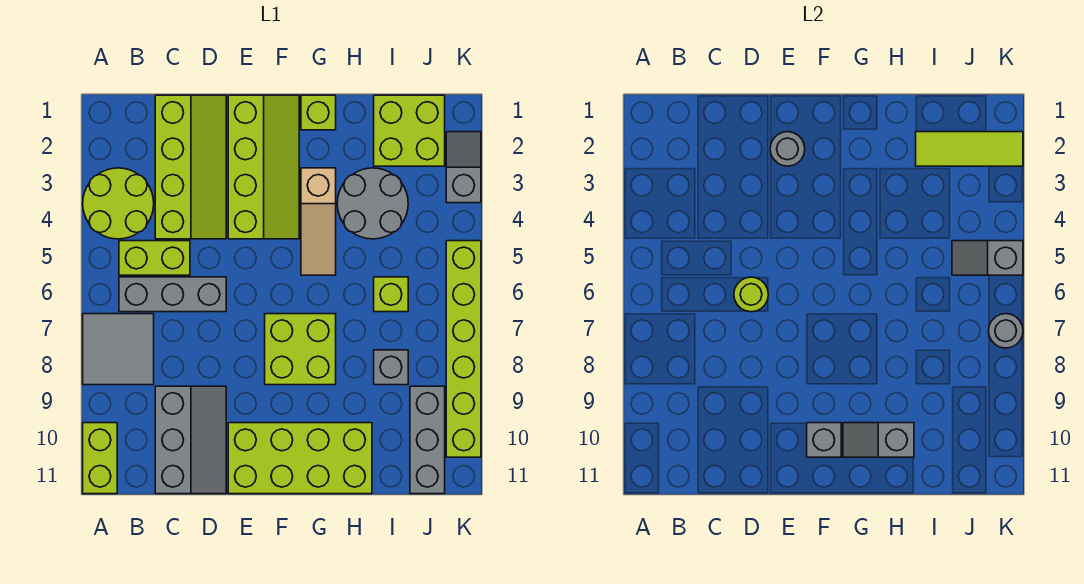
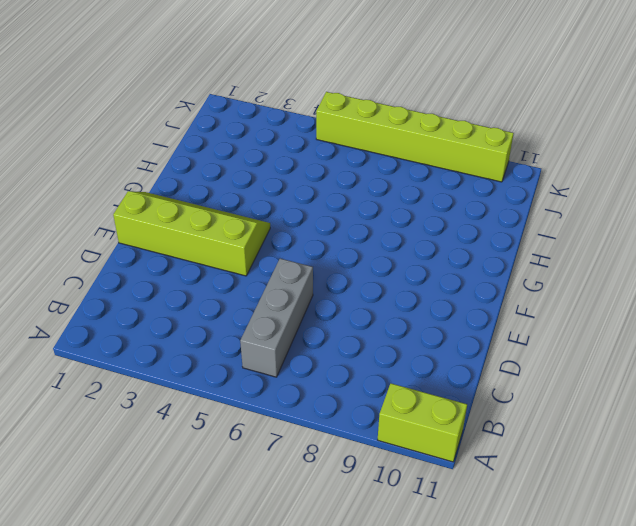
none -> lime 2x2 round brick [83,168,154,239]
none -> grey 2x2 tile [83,314,154,385]
none -> lime 1x2 brick [119,241,190,275]

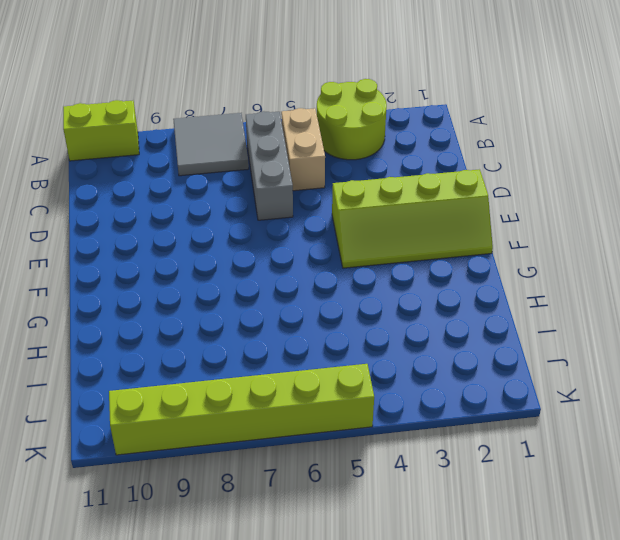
tan 1x2 brick [281,108,325,191] -> lime 1x2 brick [119,241,190,275]
none -> lime 2x4 slope [155,95,226,239]
none -> grey 2x3 slope [155,386,226,494]
none -> lime 2x4 brick [228,423,372,494]

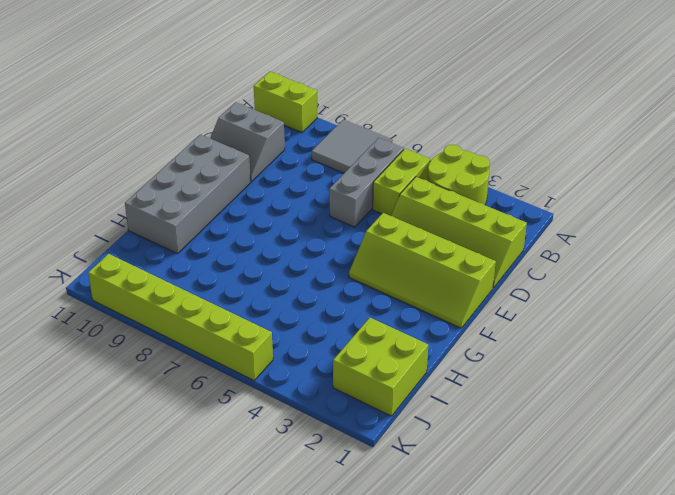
grey 2x2 slope [210,102,285,182] -> grey 2x3 slope [155,386,226,494]
grey 2x4 brick [125,134,251,254] -> lime 2x4 brick [228,423,372,494]
none -> lime 2x2 brick [265,314,336,385]
none -> lime 1x1 brick [301,95,336,130]
none -> tan 1x3 slope [301,168,336,275]

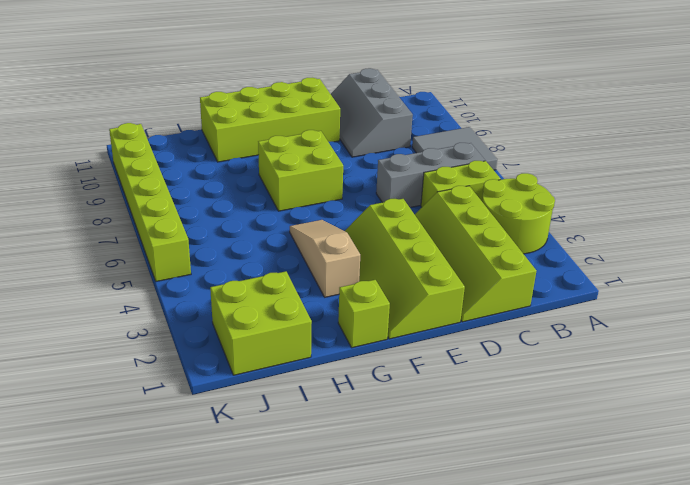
none -> lime 1x2 brick [83,423,117,494]
none -> grey 2x2 round brick [337,168,408,239]
none -> lime 1x1 brick [374,277,408,312]

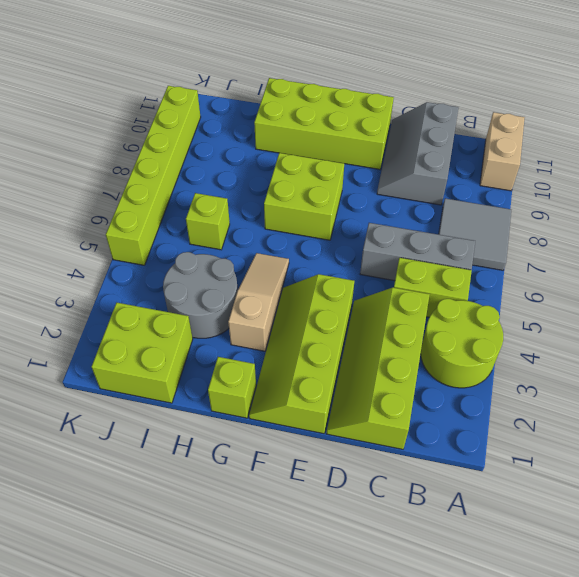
tan 1x2 brick [480,112,525,191] -> lime 1x2 brick [83,423,117,494]
none -> grey 1x1 brick [374,350,408,385]
none -> grey 1x3 brick [410,386,445,494]
none -> grey 1x2 slope [446,132,481,203]

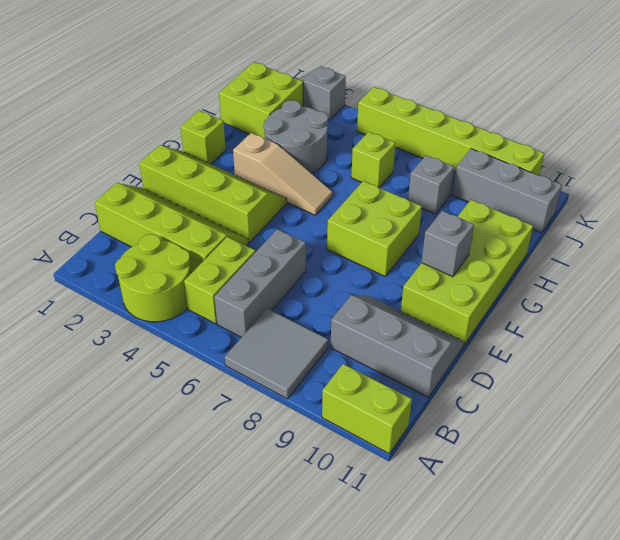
none -> lime 1x1 round brick [734,277,768,312]
none -> grey 1x1 round brick [770,132,805,166]
none -> grey 1x2 slope [843,423,914,457]

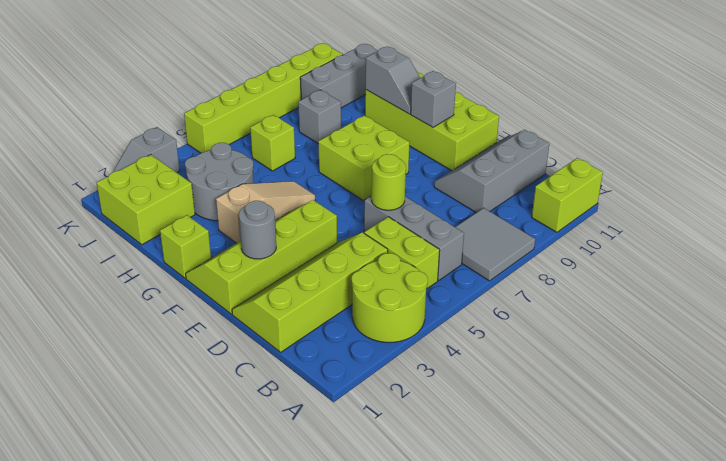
none -> lime 1x3 tile [916,132,1023,166]
none -> grey 1x2 slope [952,241,1023,275]
none -> grey 1x1 round brick [988,314,1023,348]

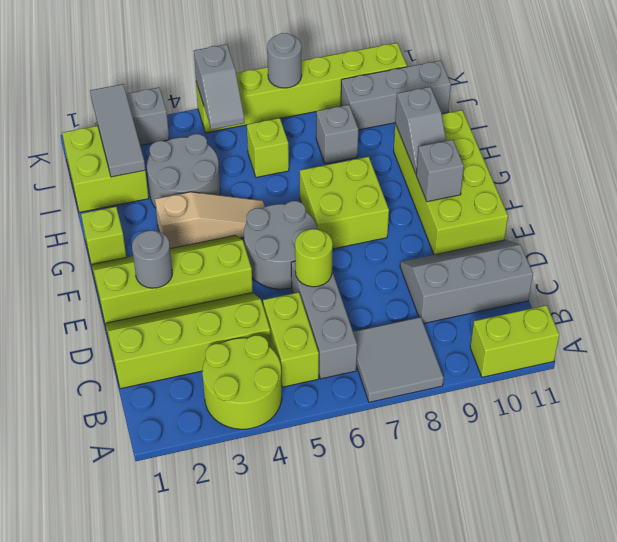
grey 2x2 round brick [244,201,317,289] -> none
grey 1x3 tile [90,84,145,177] -> lime 1x3 tile [916,132,1023,166]

